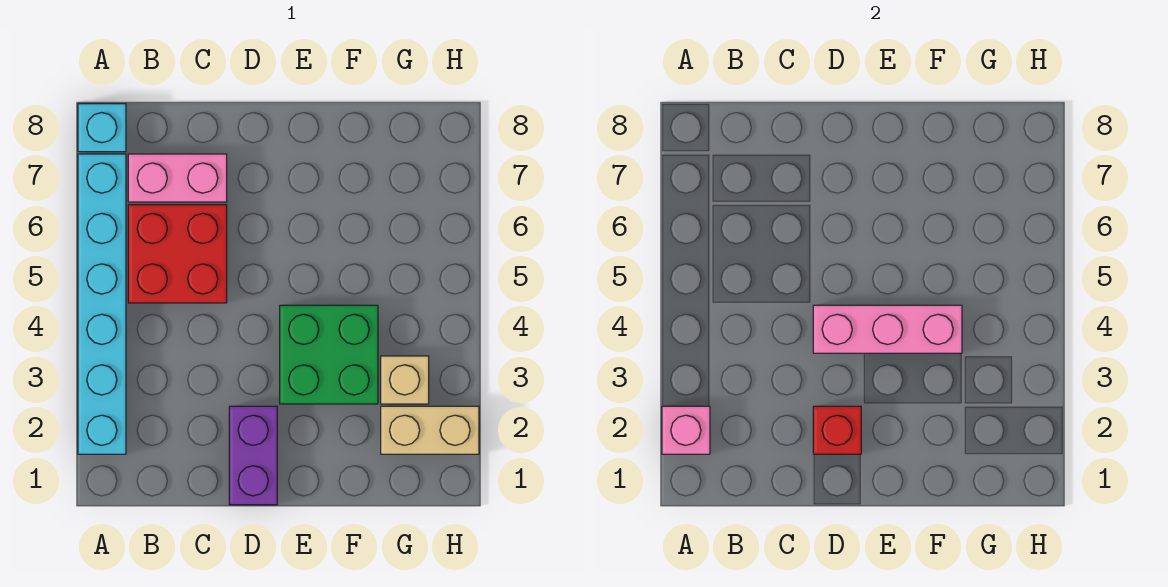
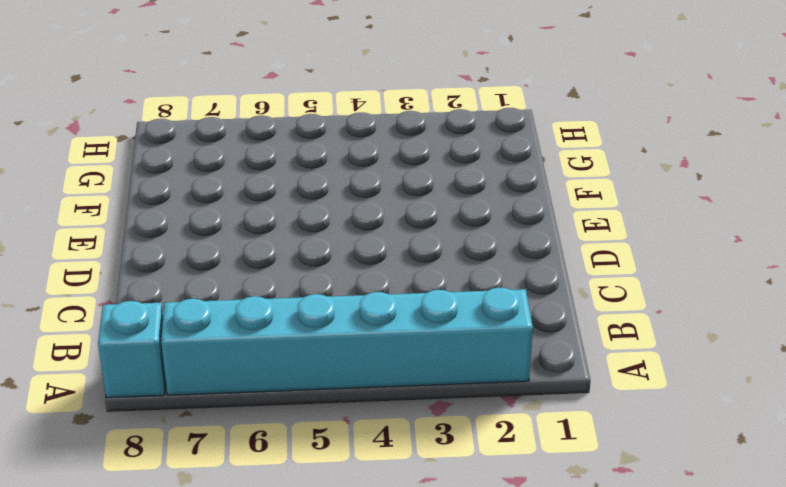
none -> red 2x2 brick [128,205,227,303]
none -> pink 1x2 brick [128,154,227,202]

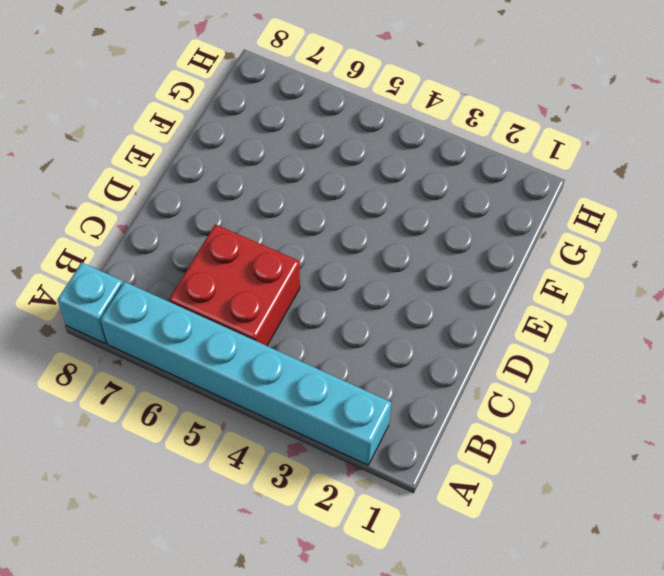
none -> pink 1x2 brick [128,154,227,202]
none -> purple 1x2 brick [229,406,277,505]

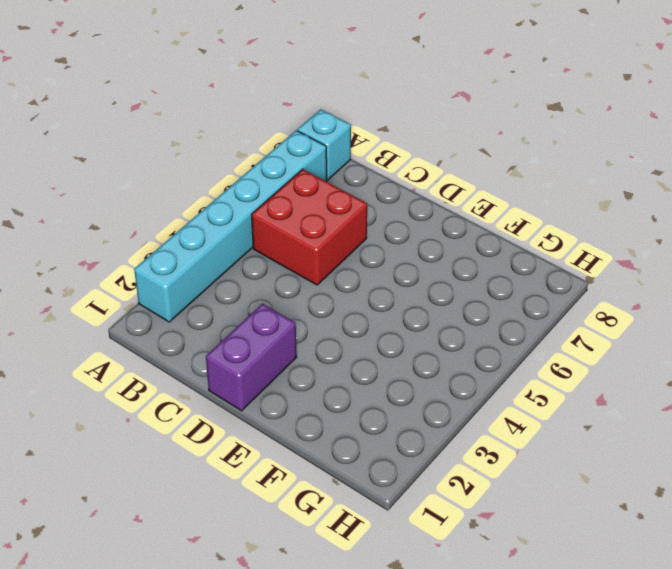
none -> pink 1x2 brick [128,154,227,202]
none -> green 2x2 brick [280,305,378,404]

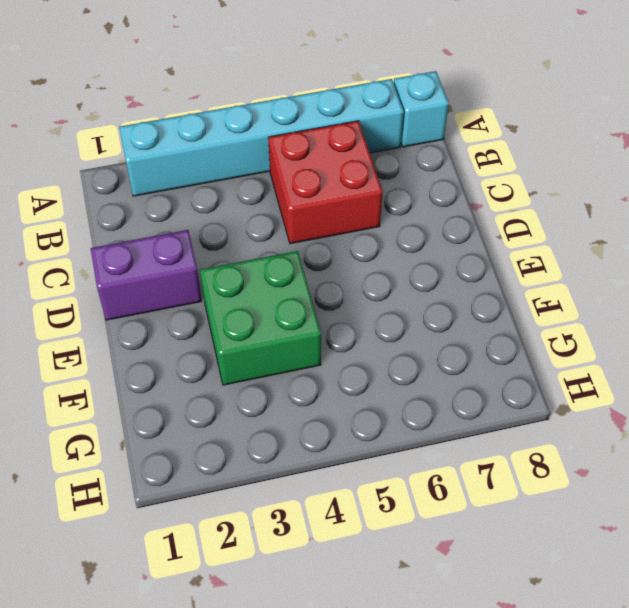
none -> pink 1x2 brick [128,154,227,202]
none -> tan 1x2 brick [381,406,479,454]

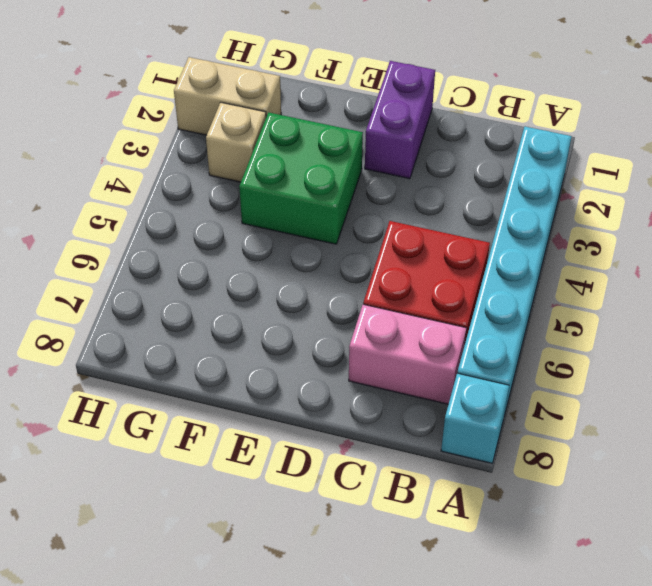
none -> pink 1x1 brick [662,406,710,454]
none -> red 1x1 brick [813,406,861,454]

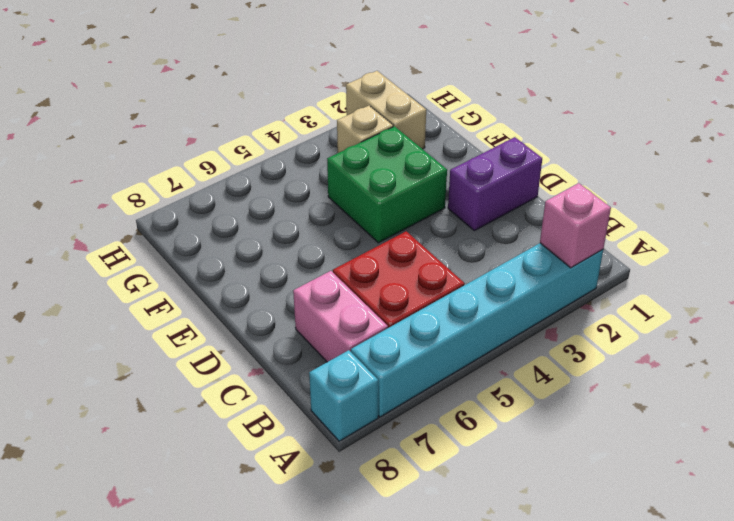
none -> red 1x1 brick [813,406,861,454]
none -> pink 1x3 brick [813,305,962,353]

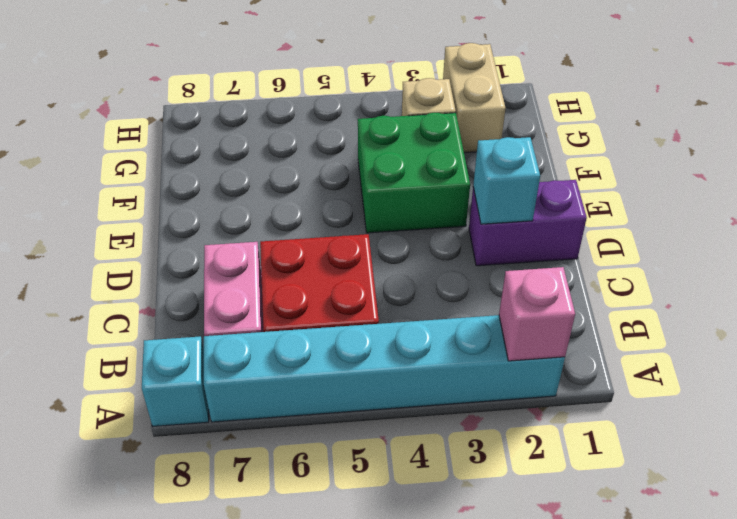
cyan 1x1 brick [473,137,540,224] -> red 1x1 brick [813,406,861,454]
none -> pink 1x3 brick [813,305,962,353]

